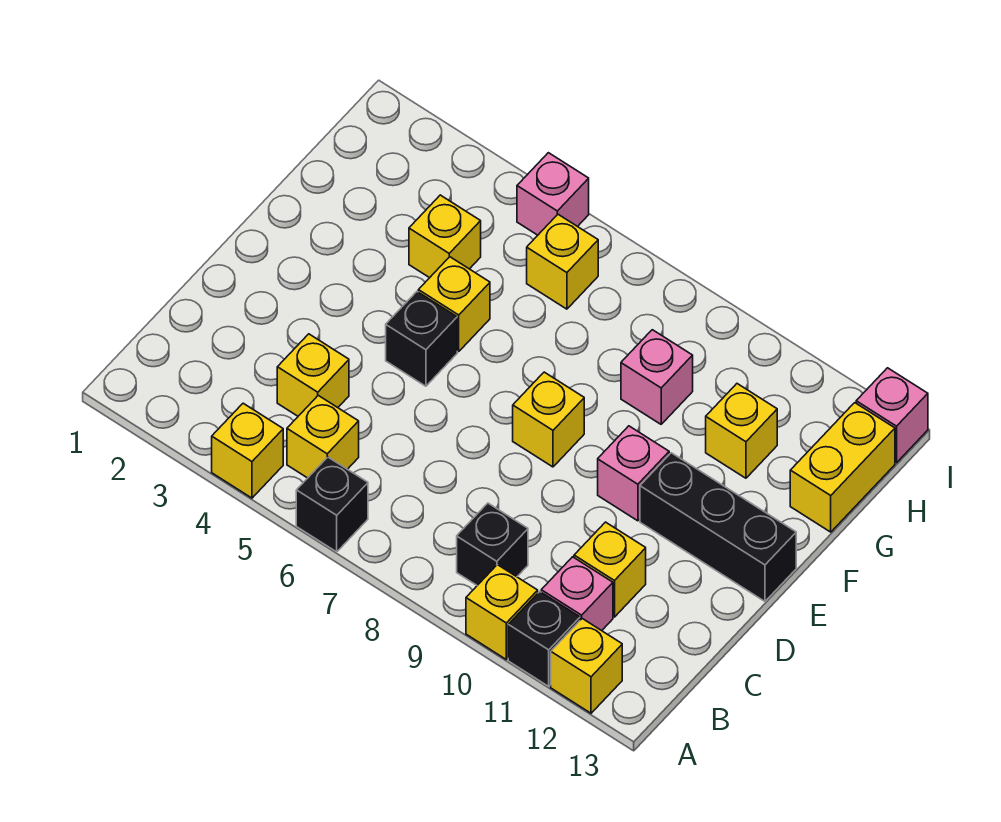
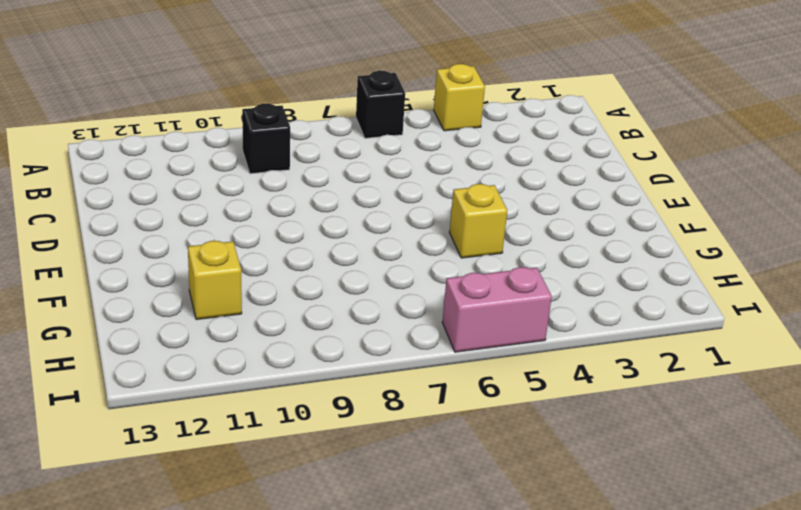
pink 1x2 brick [442,267,552,352] -> pink 1x1 brick [517,153,589,235]
none -> yellow 1x1 brick [466,565,538,659]
none -> black 1x1 brick [508,592,580,686]
none -> yellow 1x1 brick [551,619,622,713]

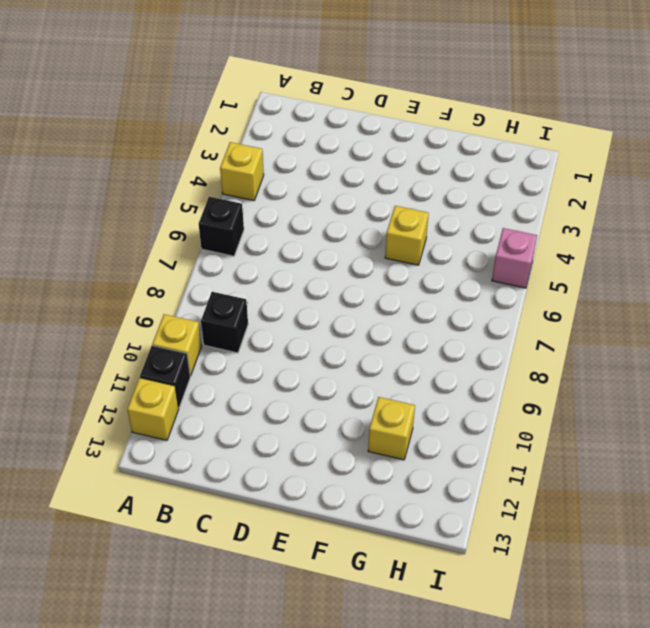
none -> yellow 1x1 brick [287,395,359,478]
none -> pink 1x1 brick [541,557,613,631]
none -> yellow 1x1 brick [277,334,349,416]

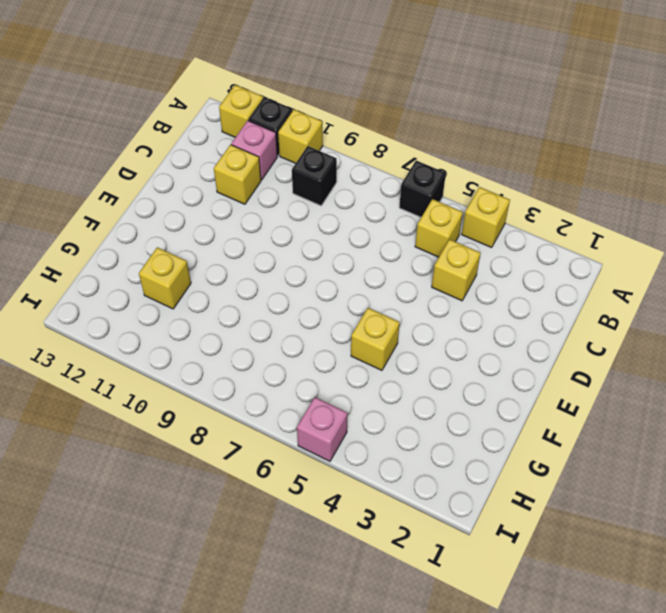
none -> black 1x1 brick [386,292,457,386]
none -> yellow 1x1 brick [513,372,584,467]
none -> pink 1x1 brick [598,426,669,521]

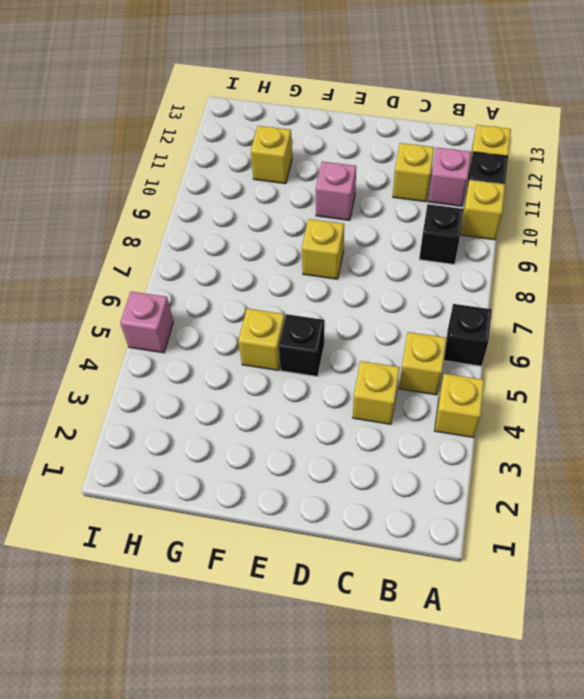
none -> black 1x3 brick [640,453,796,601]
none -> yellow 1x1 brick [409,195,481,278]
none -> pink 1x1 brick [621,330,693,424]

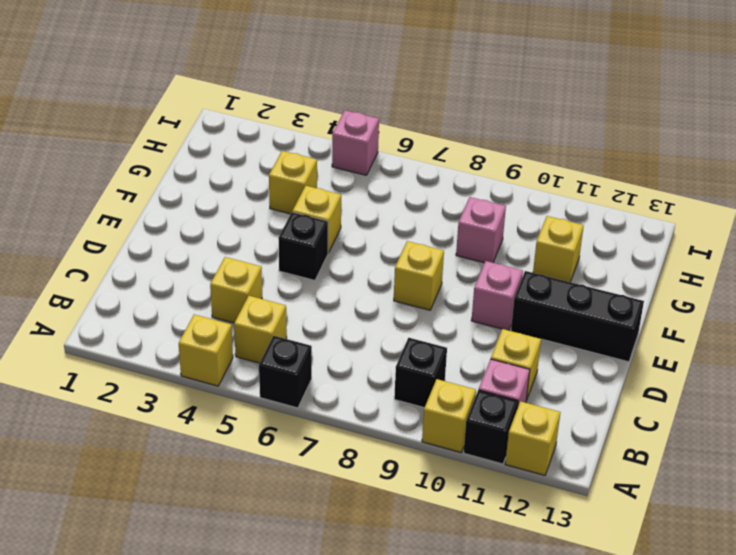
none -> yellow 1x2 brick [790,403,895,532]
none -> yellow 1x1 brick [527,214,598,309]
none -> pink 1x1 brick [856,368,928,463]

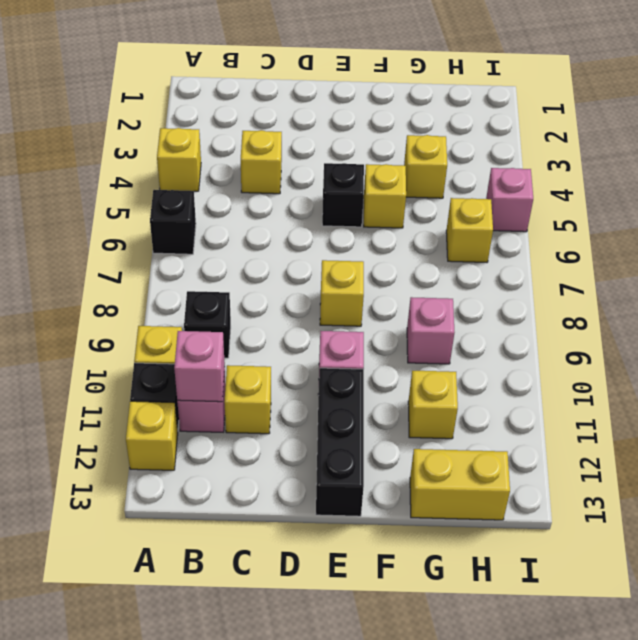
pink 1x1 brick [174,331,225,402] -> pink 1x1 brick moved to [856,368,928,463]
none -> yellow 1x1 brick [287,395,359,478]

